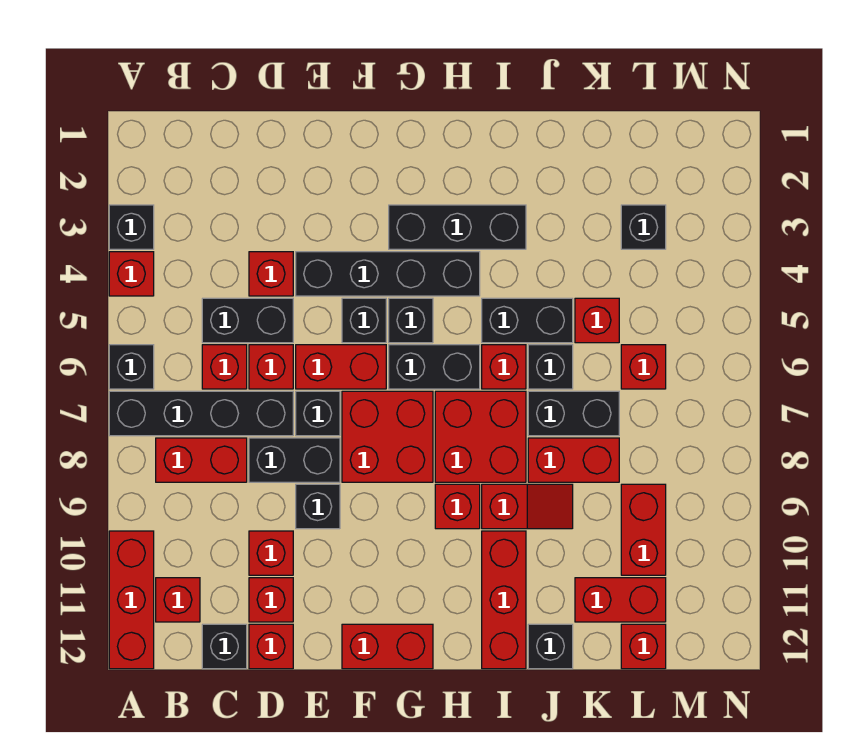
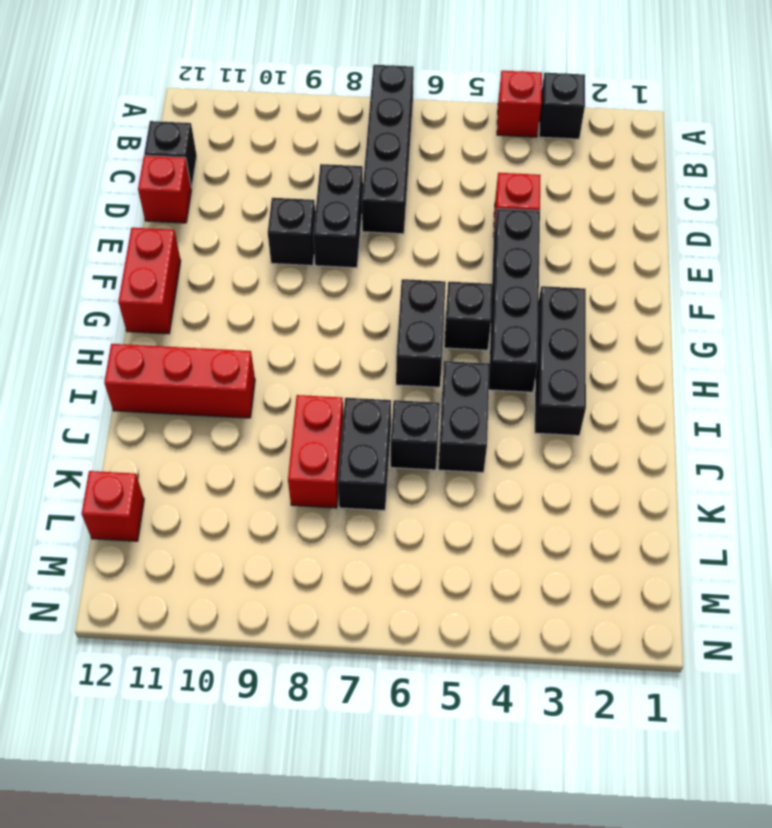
none -> black 1x1 brick [109,345,154,389]
none -> red 1x3 brick [109,531,154,669]
none -> red 1x2 brick [156,438,247,482]
none -> red 1x1 brick [156,578,200,622]

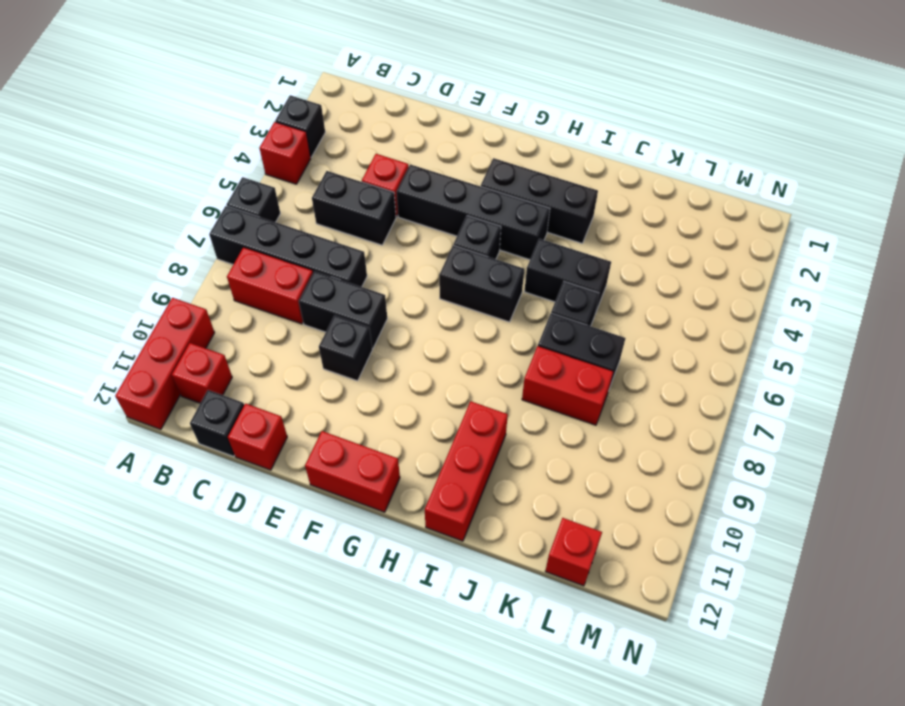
none -> red 1x1 brick [202,345,247,389]
none -> red 1x1 brick [249,345,293,389]
none -> red 1x1 brick [249,531,293,575]
none -> red 1x1 brick [249,578,293,622]

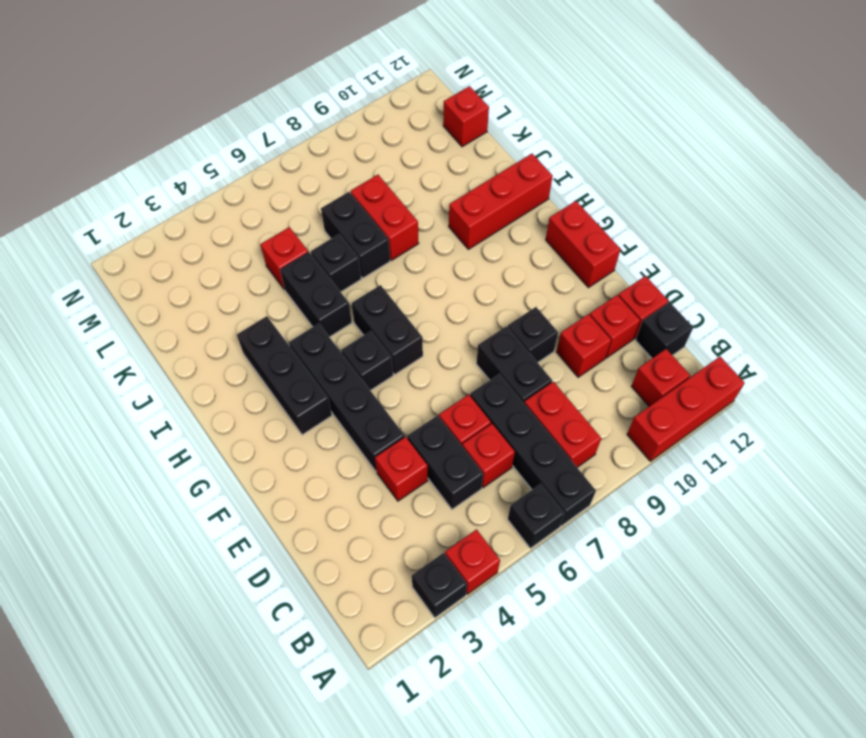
none -> red 1x2 brick [296,345,386,389]
none -> black 1x1 brick [296,391,340,436]
none -> black 1x1 brick [342,298,386,343]
none -> red 2x2 brick [342,391,433,482]

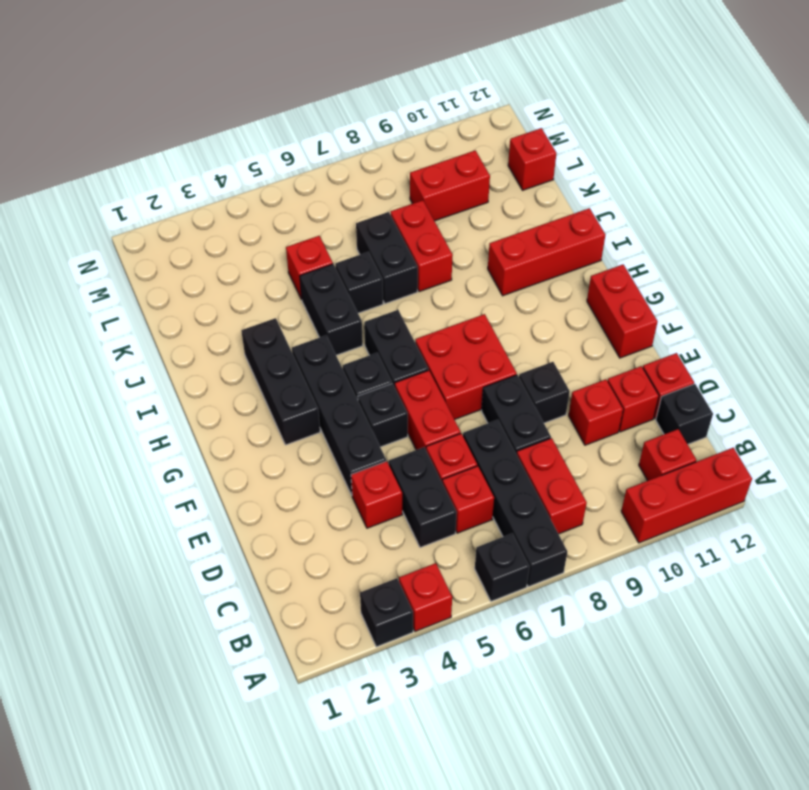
none -> black 1x1 brick [296,391,340,436]
none -> red 2x2 brick [435,391,526,482]
none -> red 1x1 brick [435,484,480,529]
none -> red 1x1 brick [482,345,526,389]

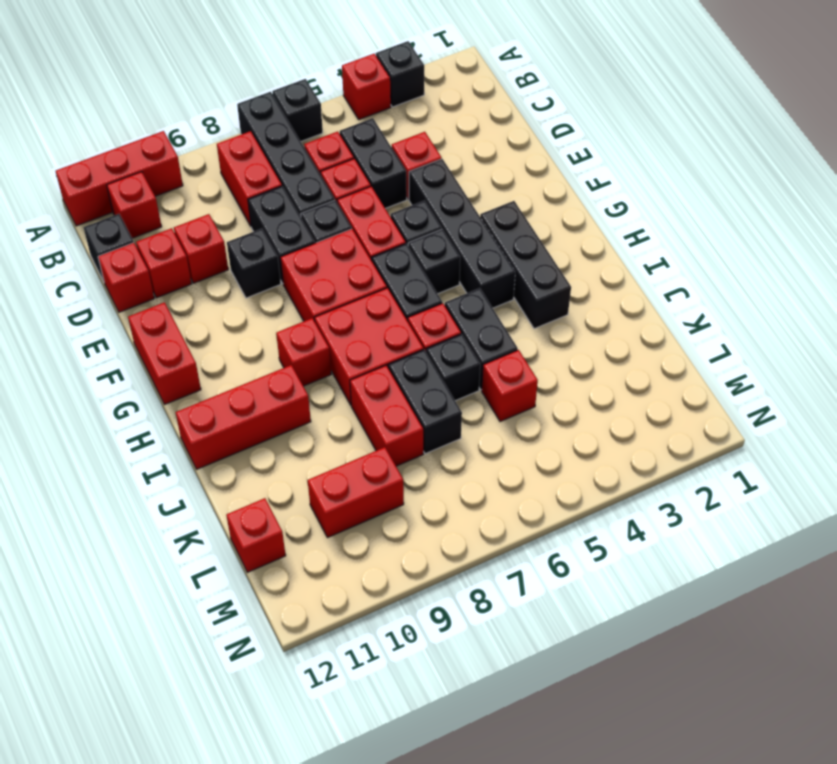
none -> red 1x2 slope [482,484,573,529]
none -> black 1x1 brick [528,624,573,669]
none -> red 1x2 brick [575,578,666,622]
none -> black 1x1 brick [621,205,666,249]

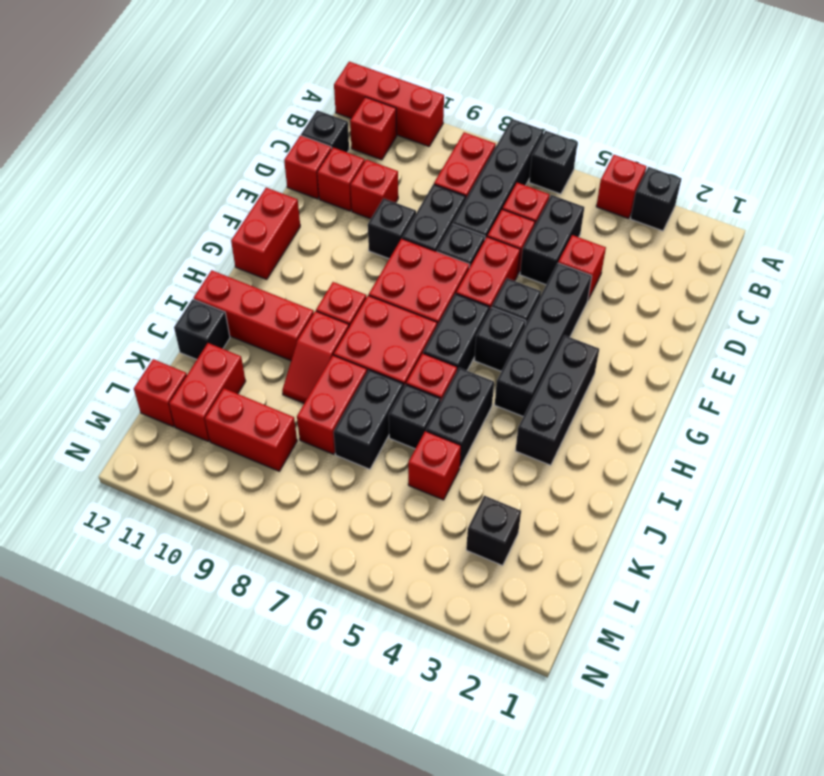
none -> red 1x1 brick [621,345,666,389]

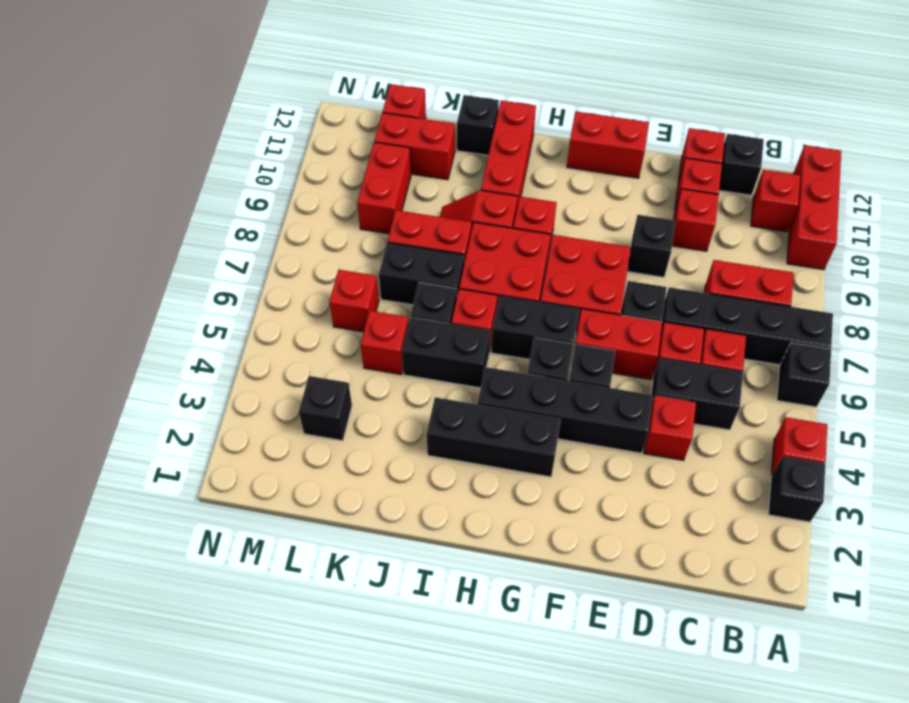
none -> black 1x2 brick [249,438,340,482]

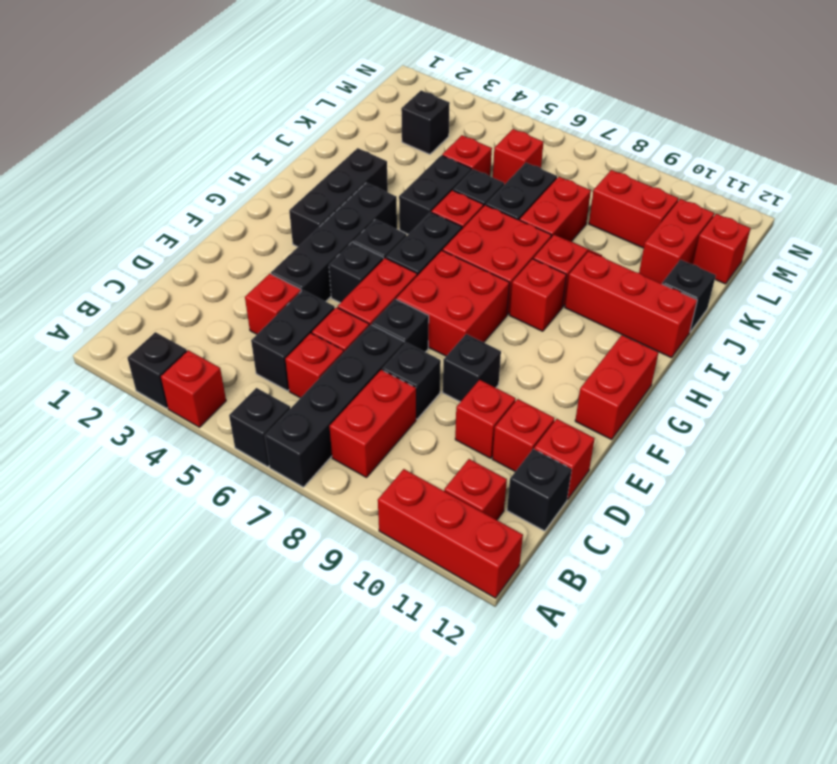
black 1x1 brick [382,343,441,419] -> black 1x2 brick [249,438,340,482]

